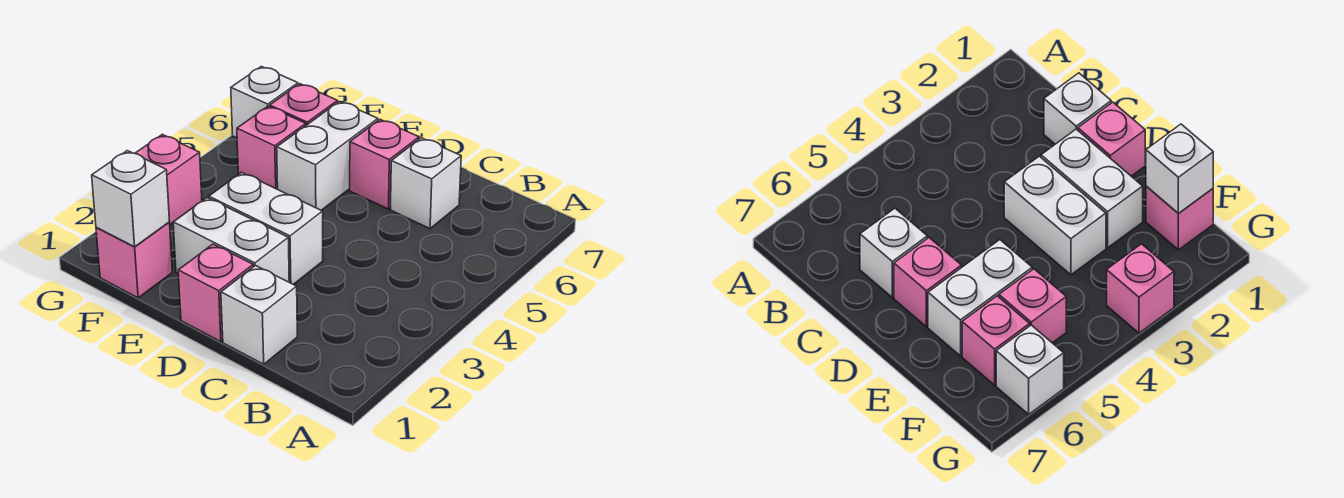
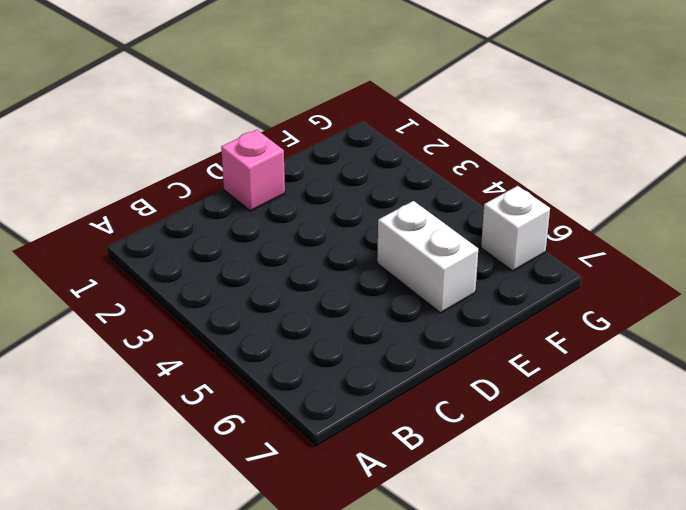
none -> white 1x1 brick [221,266,297,364]
none -> white 1x1 brick [390,138,461,229]
none -> white 1x2 brick [173,198,289,282]

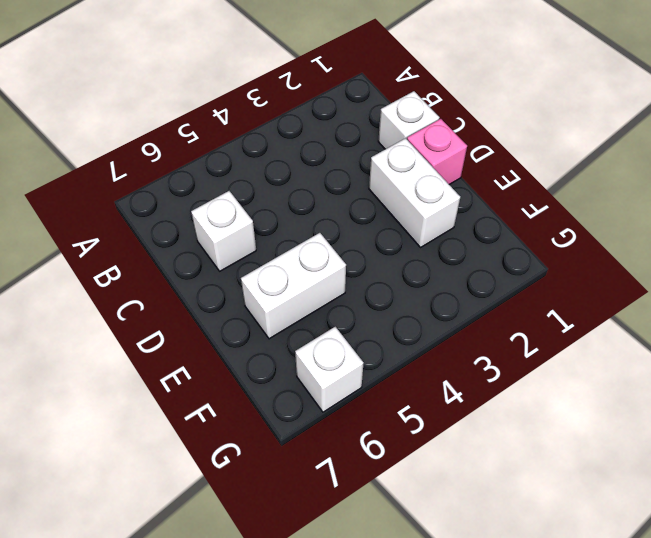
none -> white 1x2 brick [209,172,323,284]
none -> pink 1x1 brick [350,120,419,209]
none -> pink 1x1 brick [96,222,172,298]

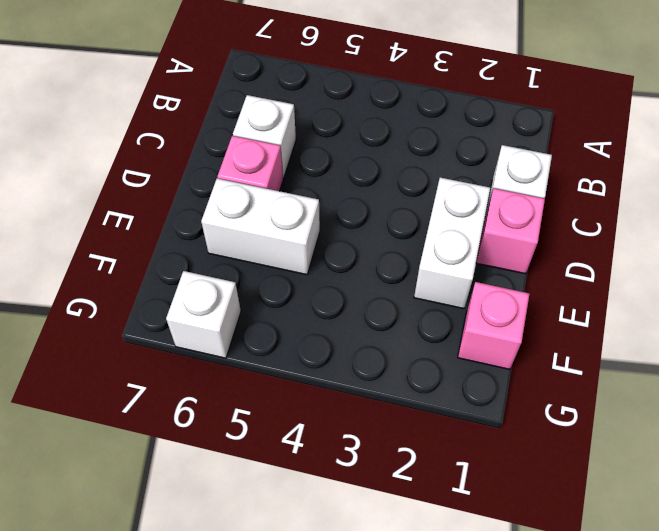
none -> white 1x2 brick [209,172,323,284]
none -> pink 1x1 brick [237,106,306,189]
none -> pink 1x1 brick [270,84,338,125]

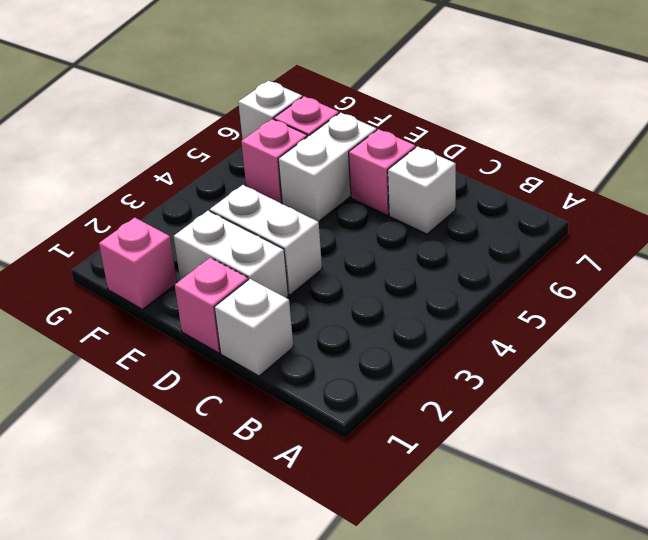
none -> pink 1x1 brick [135,134,202,225]
none -> white 1x1 brick [92,151,169,247]

